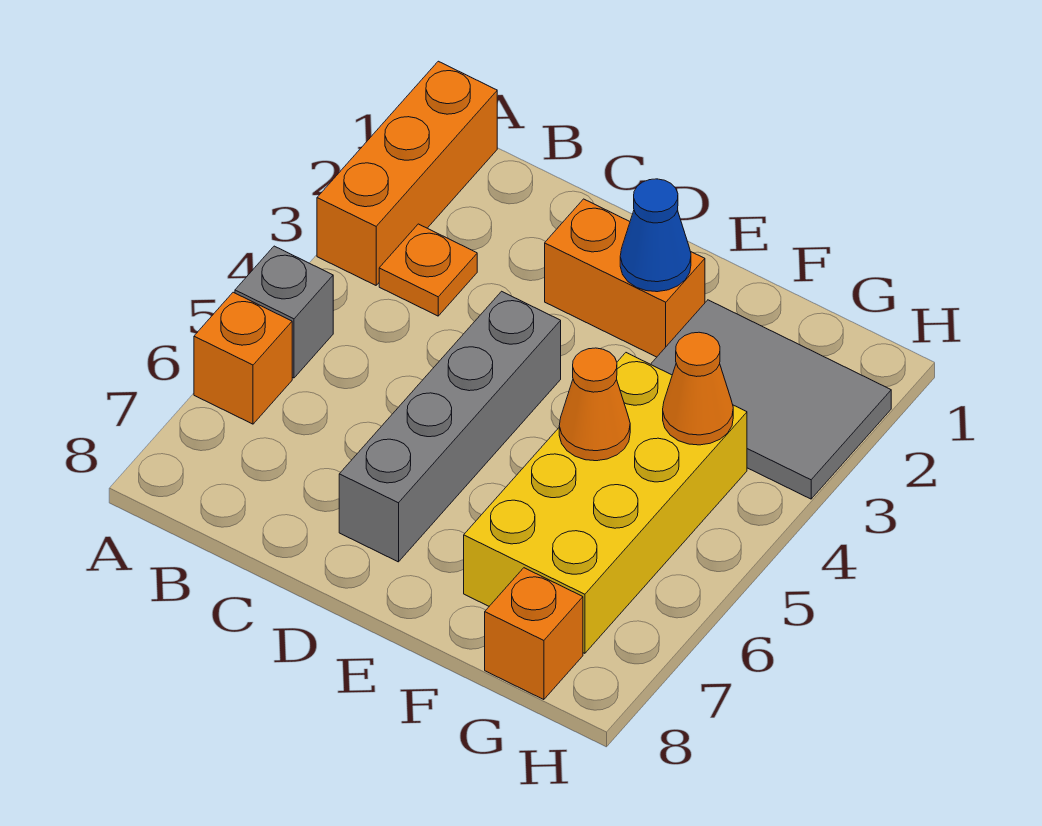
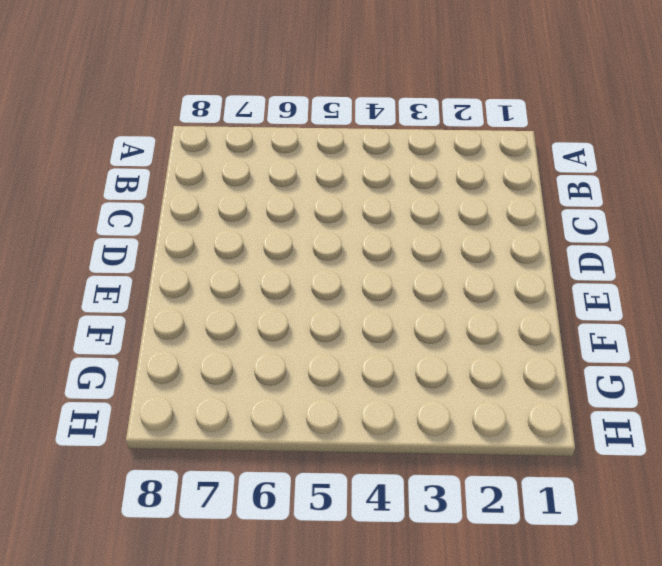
none -> orange 1x3 brick [317,61,497,285]
none -> grey 1x1 brick [235,246,333,378]
none -> orange 1x1 brick [194,292,292,424]

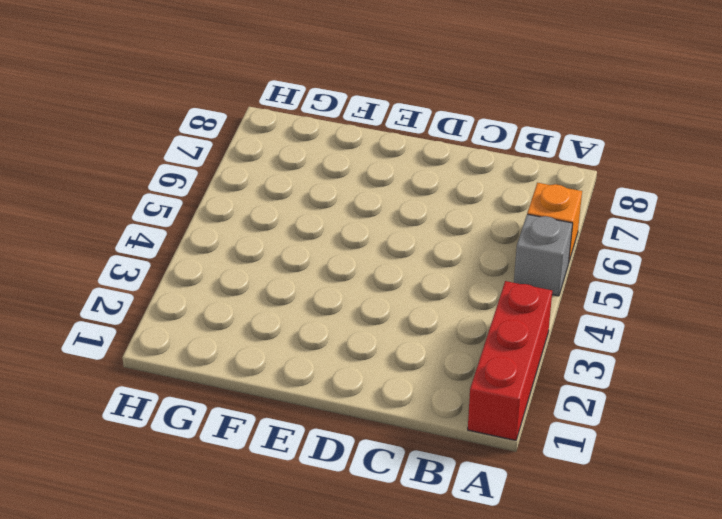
red 1x3 brick [468,281,552,440] -> orange 1x3 brick [317,61,497,285]
none -> orange 1x1 plate [379,224,477,316]
none -> orange 1x2 brick [545,199,705,357]
none -> grey 1x4 brick [339,291,561,562]

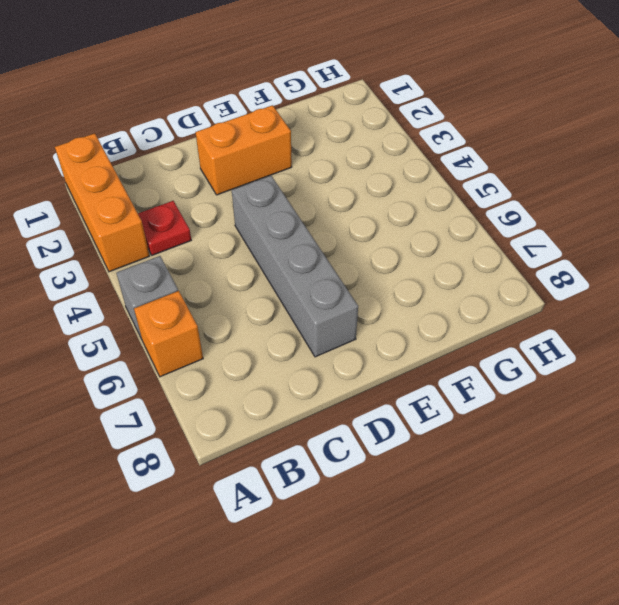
red 1x1 plate [138,201,191,255] -> orange 1x1 plate [379,224,477,316]
none -> grey 2x3 tile [651,300,891,499]
none -> yellow 2x4 brick [464,353,747,653]
none -> orange 1x1 brick [485,568,583,700]

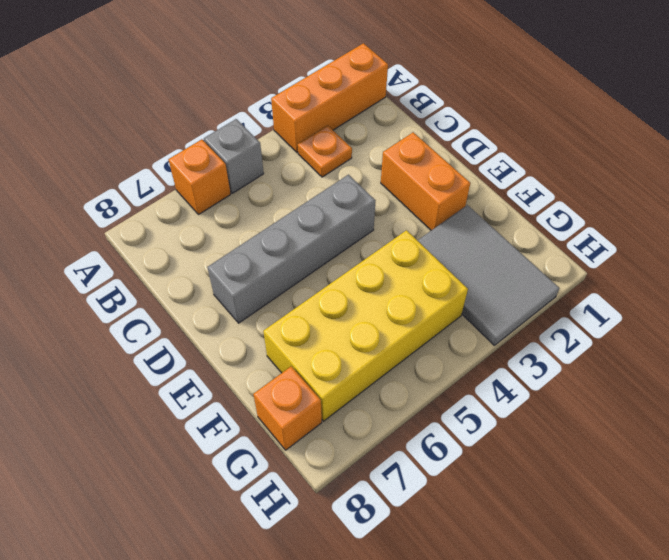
none -> blue 1x1 cone [620,179,691,292]
none -> orange 1x1 cone [559,348,630,461]
none -> orange 1x1 cone [663,332,733,445]

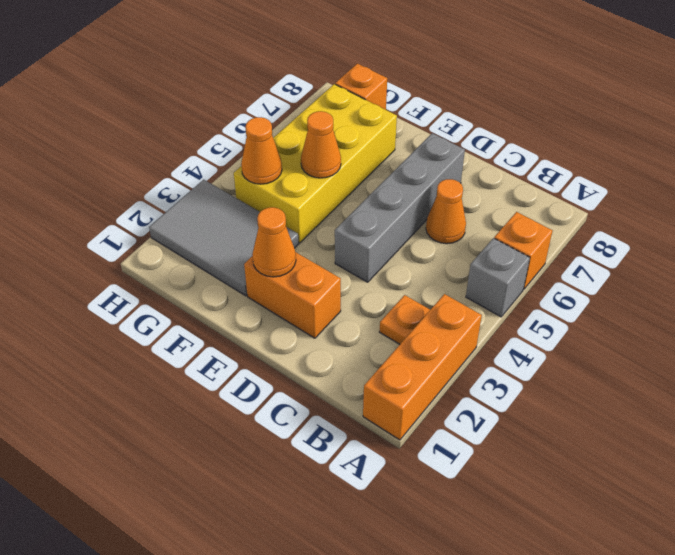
orange 1x1 cone [426,179,466,244] -> none
orange 1x1 cone [252,207,296,277] -> blue 1x1 cone [620,179,691,292]

